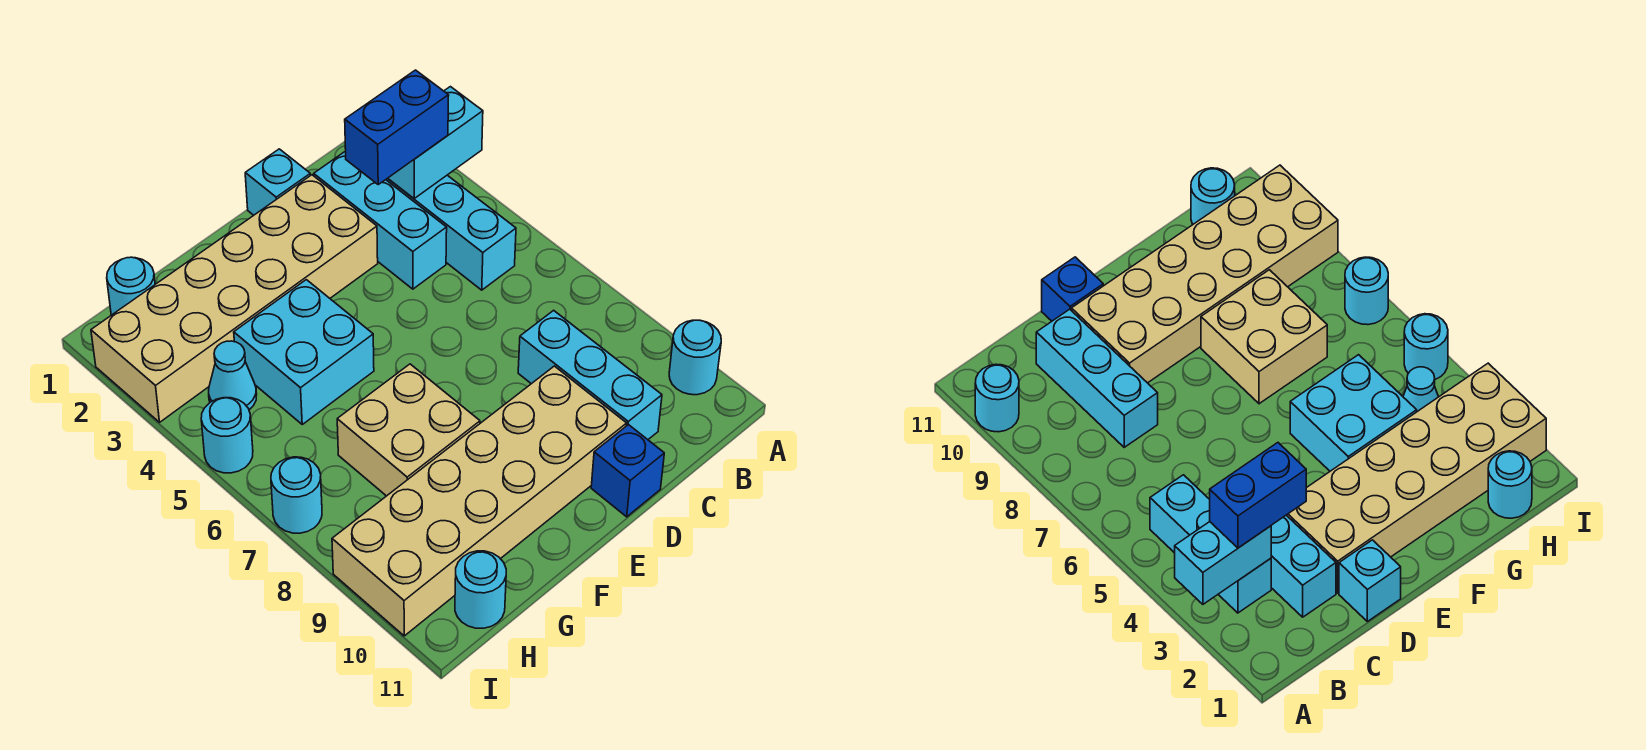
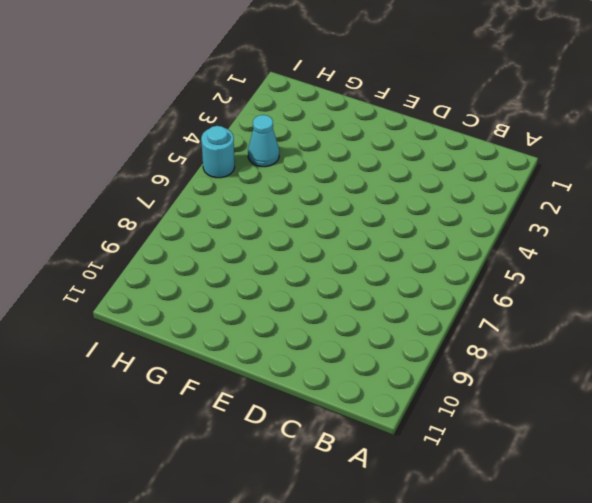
none -> cyan 1x1 round brick [669,320,721,395]
none -> cyan 1x3 brick [386,175,516,290]
none -> cyan 1x3 brick [314,151,447,289]

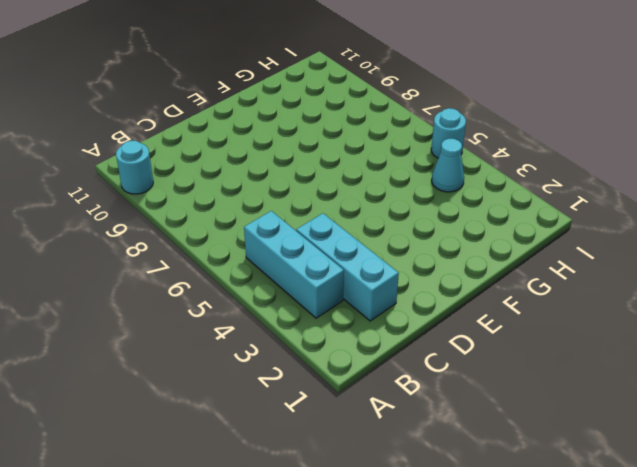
none -> cyan 1x3 brick [518,310,662,439]
none -> cyan 1x1 brick [245,149,310,215]
none -> tan 2x6 brick [91,175,378,422]

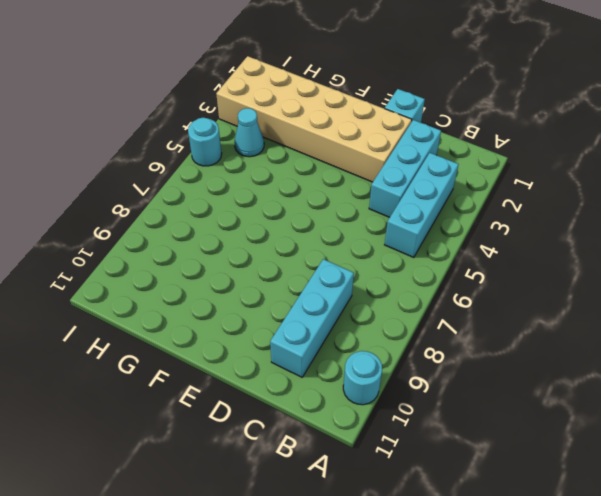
none -> tan 2x6 brick [332,366,627,636]
none -> blue 1x1 brick [591,425,664,517]
none -> cyan 2x2 brick [234,280,374,424]

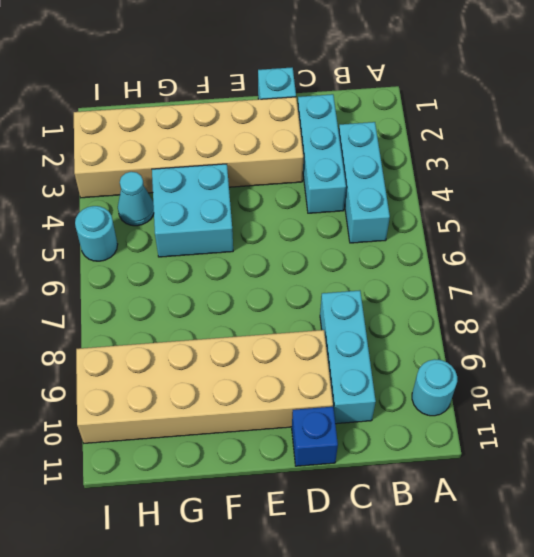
none -> tan 2x2 brick [337,364,480,496]
none -> cyan 1x1 round brick [107,257,155,315]
none -> cyan 1x1 round brick [455,551,506,628]

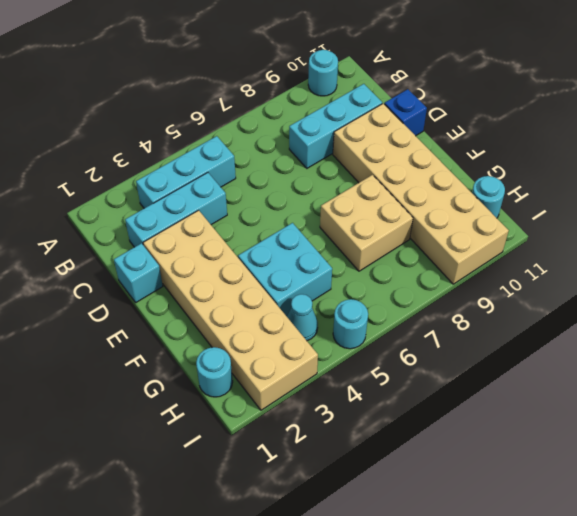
none -> cyan 1x1 round brick [271,457,322,533]
none -> cyan 1x2 brick [388,87,483,199]
none -> blue 1x2 brick [345,70,449,184]

